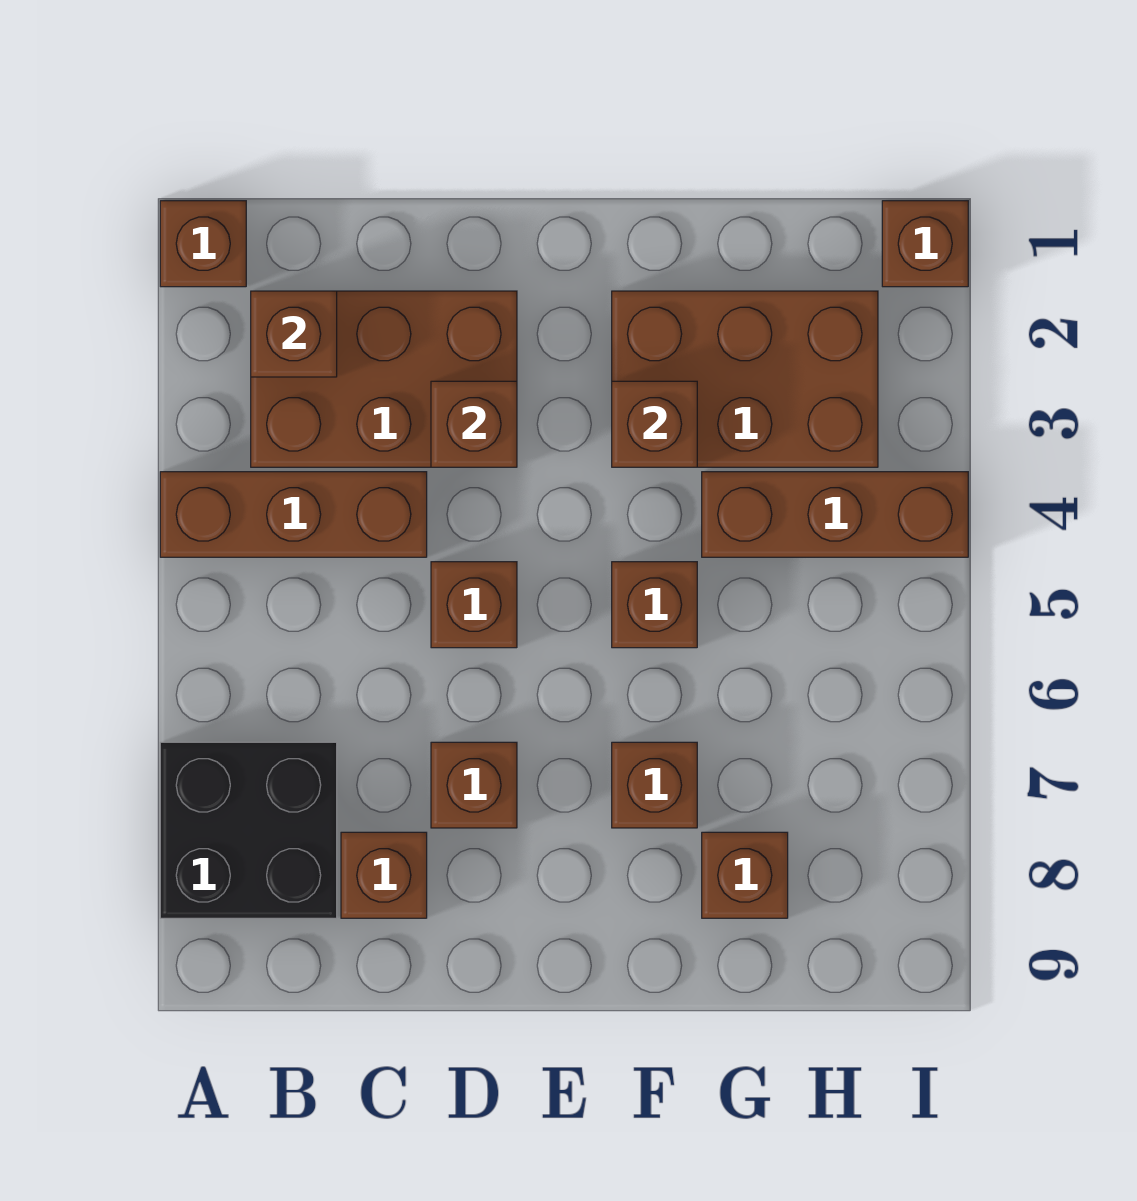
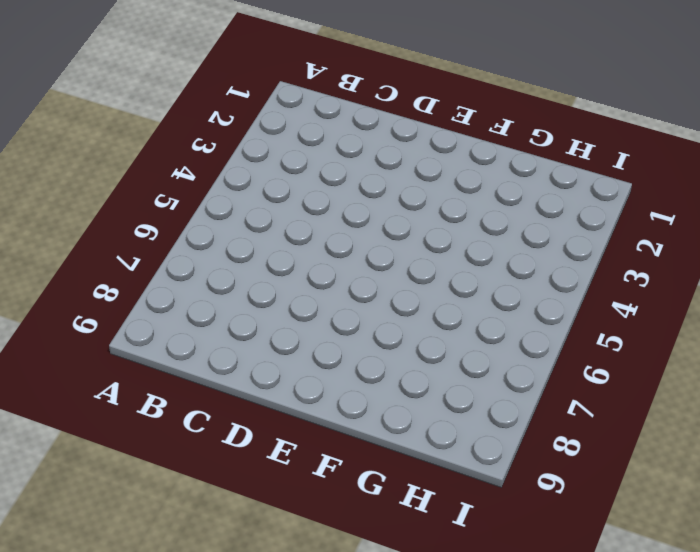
none -> brown 1x1 brick [160,201,246,287]
none -> brown 1x3 brick [160,472,427,557]
none -> black 2x2 brick [160,742,337,918]

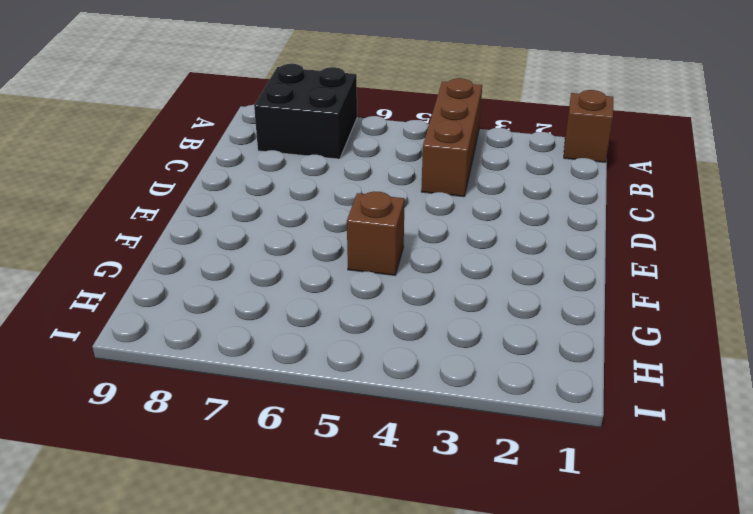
none -> brown 2x3 brick [251,291,517,467]
none -> brown 1x1 brick [341,832,427,918]
none -> brown 1x1 brick [431,562,517,648]

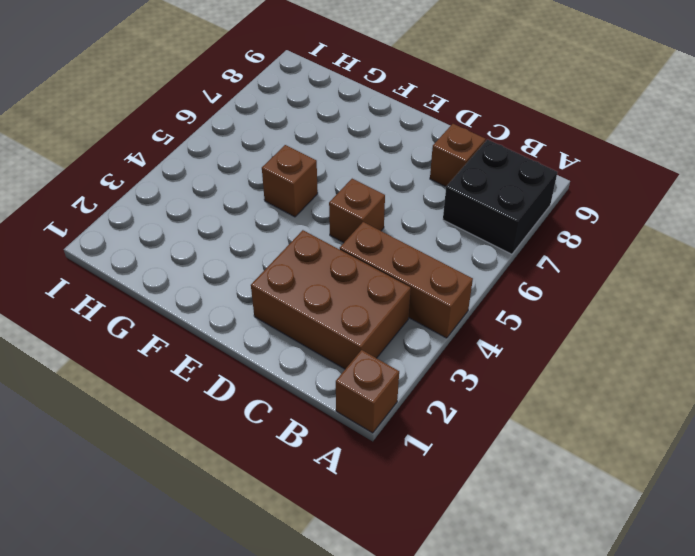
none -> brown 1x1 brick [431,742,517,828]
none -> brown 2x3 brick [612,291,878,467]
none -> brown 1x1 brick [612,742,697,828]

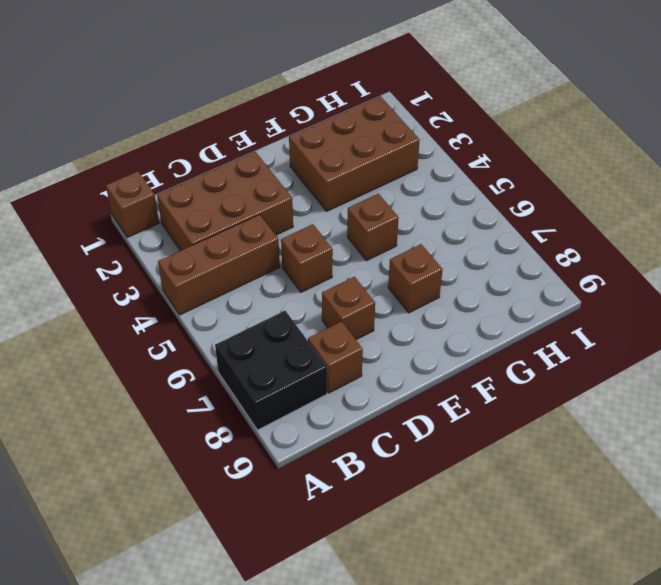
none -> brown 1x3 brick [702,472,968,557]
none -> brown 1x1 brick [702,832,788,918]
none -> brown 1x1 brick [882,201,968,287]

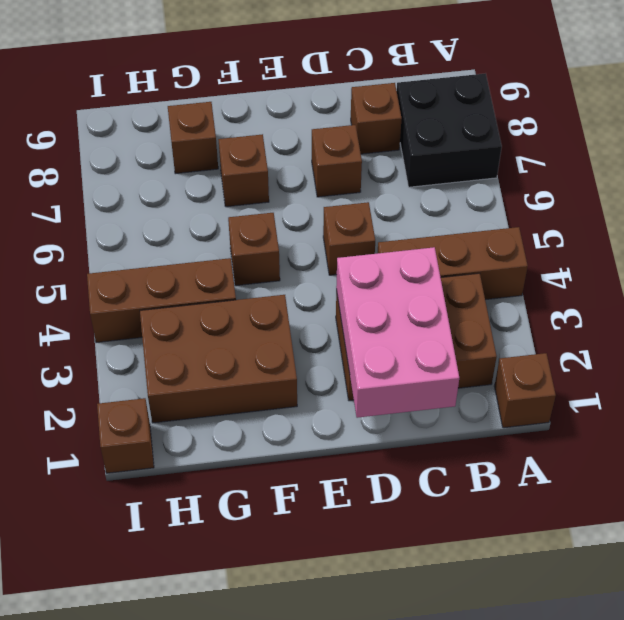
pink 2x3 brick [336,247,459,418] -> brown 1x1 brick [431,381,517,467]
none -> brown 1x1 brick [251,291,337,377]
none -> brown 1x1 brick [612,381,697,467]

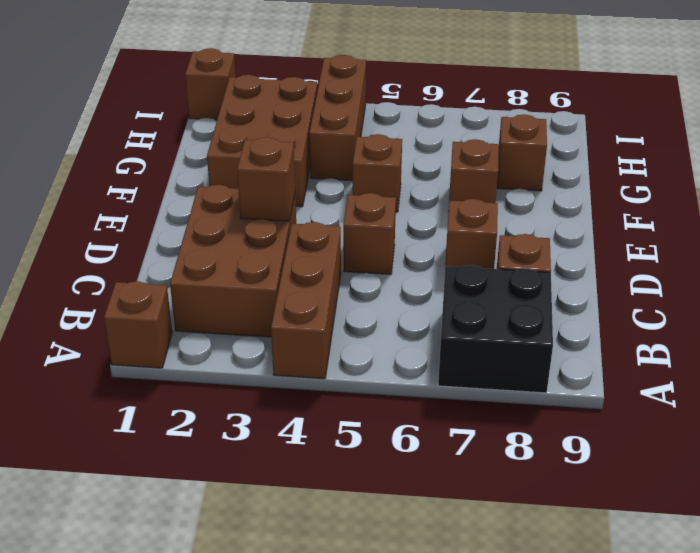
none -> brown 1x1 brick [251,291,337,377]
none -> brown 1x1 brick [612,381,697,467]

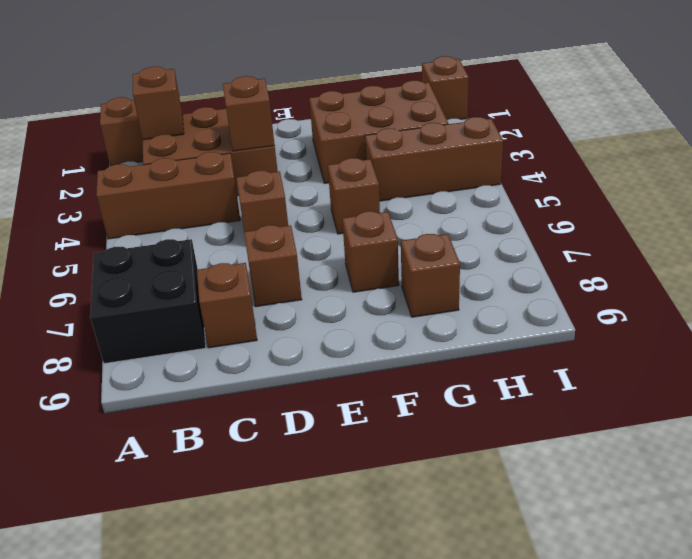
none -> brown 1x1 brick [612,381,697,467]

